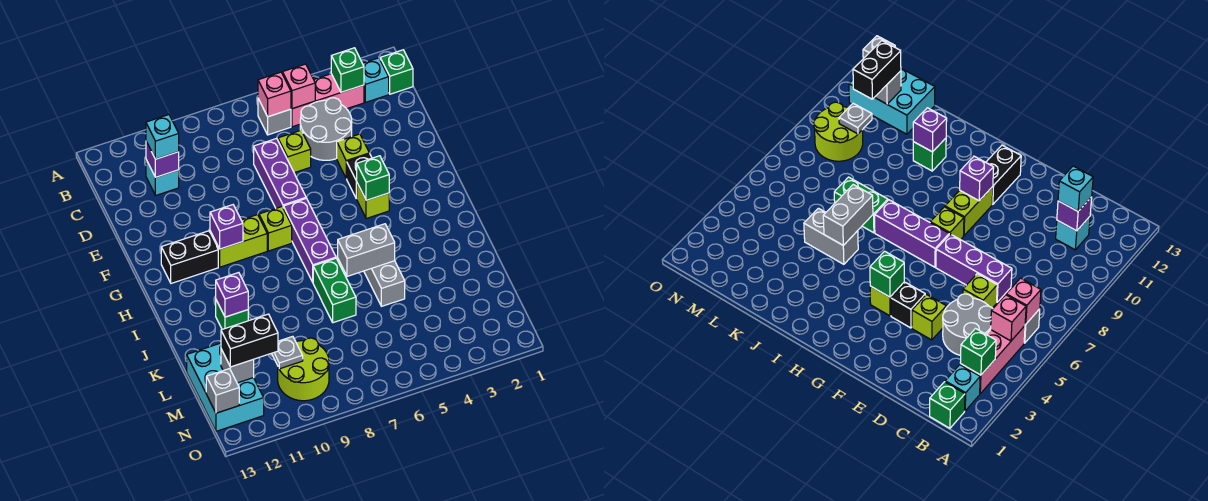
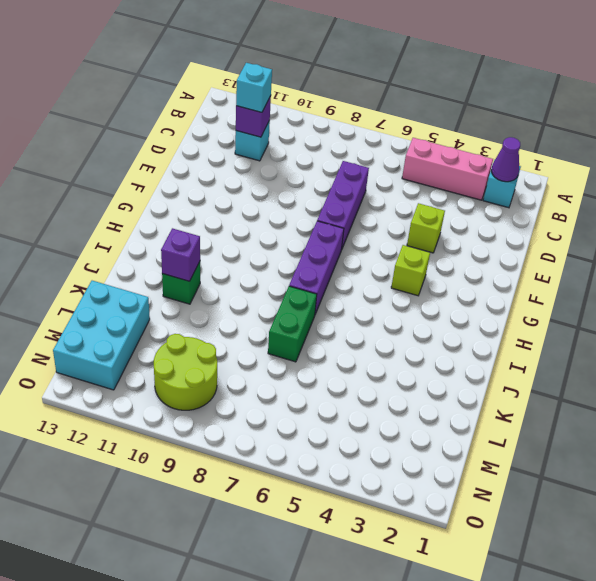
purple 1x1 cone [491,137,520,182] -> none
none -> green 1x1 brick [380,50,413,94]
none -> grey 1x1 brick [258,99,291,135]
none -> grey 2x2 round brick [300,98,352,160]
none -> lime 1x1 brick [278,130,311,173]

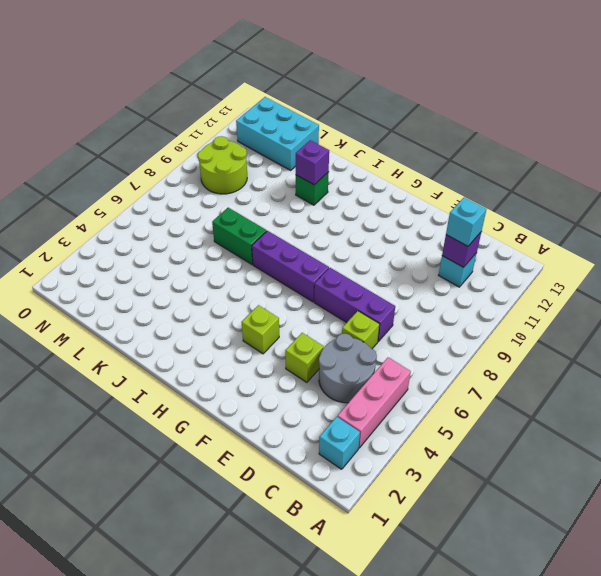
none -> green 1x1 brick [380,50,413,94]
none -> grey 1x1 brick [258,99,291,135]
none -> black 1x1 brick [346,154,372,198]
none -> lime 1x1 brick [259,207,292,251]

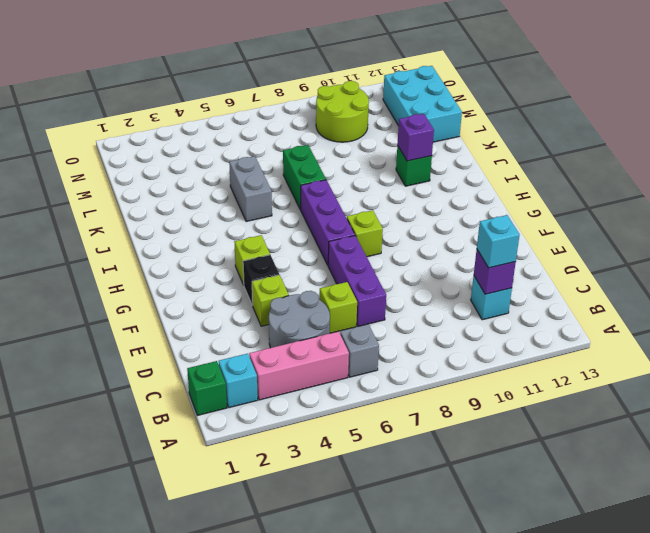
none -> lime 1x2 brick [210,215,267,267]
none -> black 1x2 brick [161,231,218,283]
none -> green 1x1 brick [331,48,364,92]
none -> pink 1x1 brick [283,64,315,109]

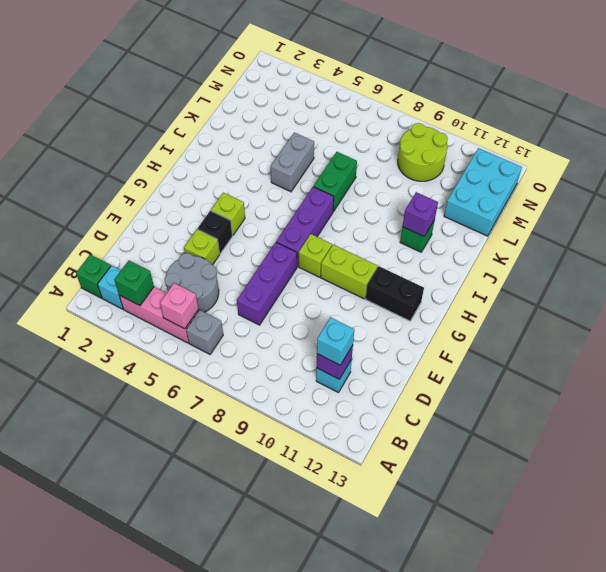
none -> lime 1x1 brick [278,130,311,173]
none -> pink 1x1 brick [258,72,291,117]
none -> green 1x1 brick [357,156,389,200]
none -> purple 1x1 brick [210,205,243,249]

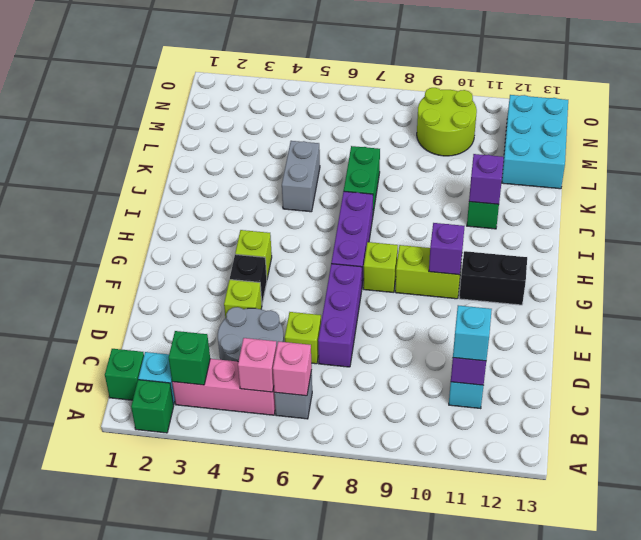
green 1x1 brick [131,380,174,433] -> green 1x1 brick moved to [357,156,389,200]
none -> grey 1x2 brick [338,224,395,276]
none -> grey 1x1 plate [272,336,303,369]
none -> grey 1x1 brick [221,349,254,383]
none -> grey 1x1 brick [206,369,239,413]

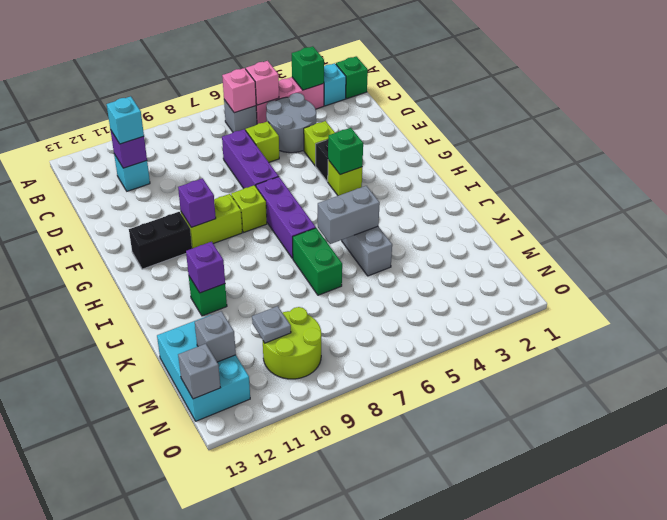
none -> black 1x2 brick [221,314,278,367]

